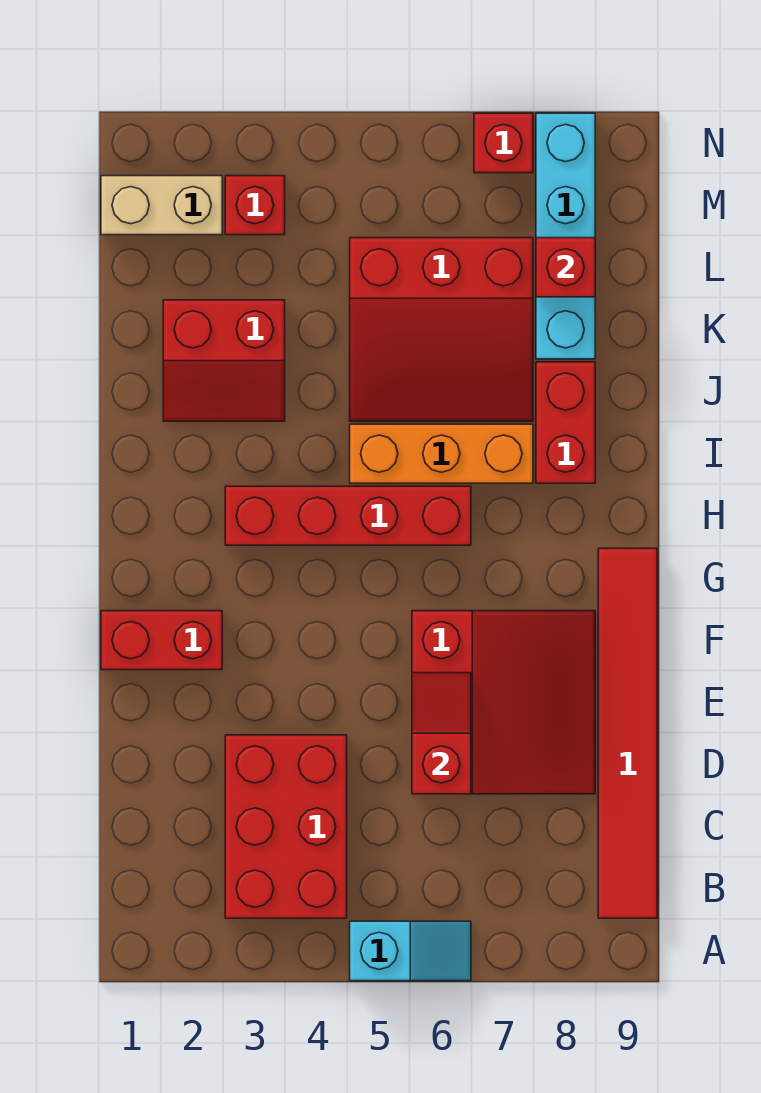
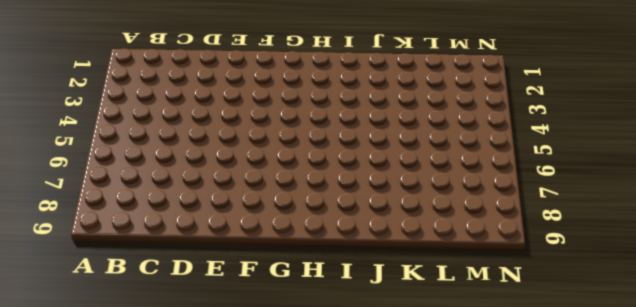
none -> cyan 1x2 slope [350,921,471,981]
none -> red 2x3 brick [225,735,347,918]
none -> red 1x6 tile [598,548,657,918]

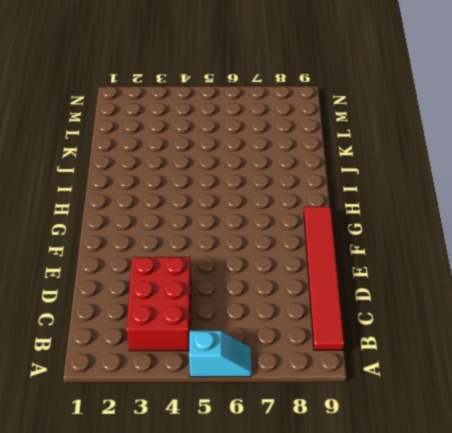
none -> red 3x3 slope [412,611,595,794]
none -> red 1x2 brick [101,611,222,670]
none -> red 1x4 brick [225,486,471,545]

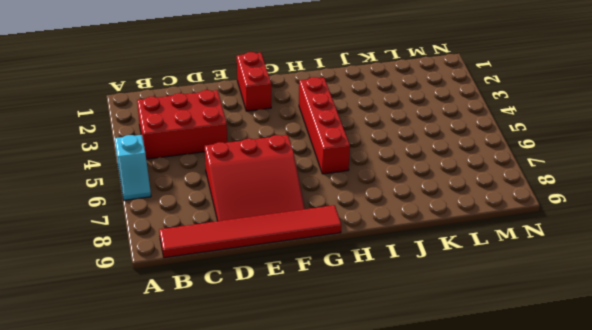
none -> orange 1x3 brick [350,424,533,483]
none -> red 1x2 brick [536,362,595,483]
none -> red 2x2 slope [163,300,285,421]

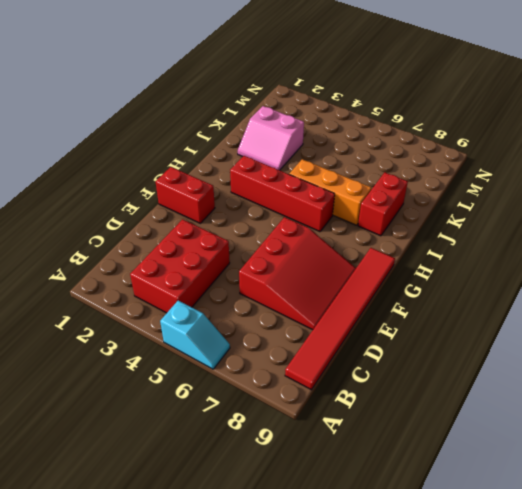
pink 2x2 slope [238,106,304,170] -> red 2x2 slope [163,300,285,421]
none -> red 3x3 slope [350,238,533,421]
none -> cyan 1x4 brick [536,113,595,359]
none -> tan 1x2 brick [101,176,222,235]

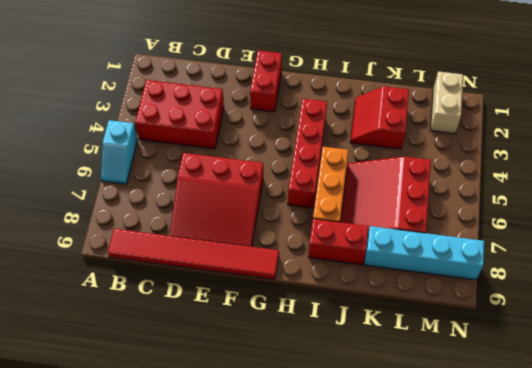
none -> red 1x1 brick [225,176,285,235]
none -> red 1x1 brick [474,113,533,173]
none -> red 1x2 slope [412,673,471,794]

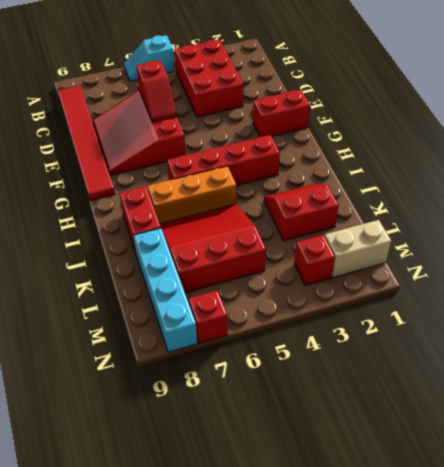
none -> red 1x1 brick [536,238,595,297]

